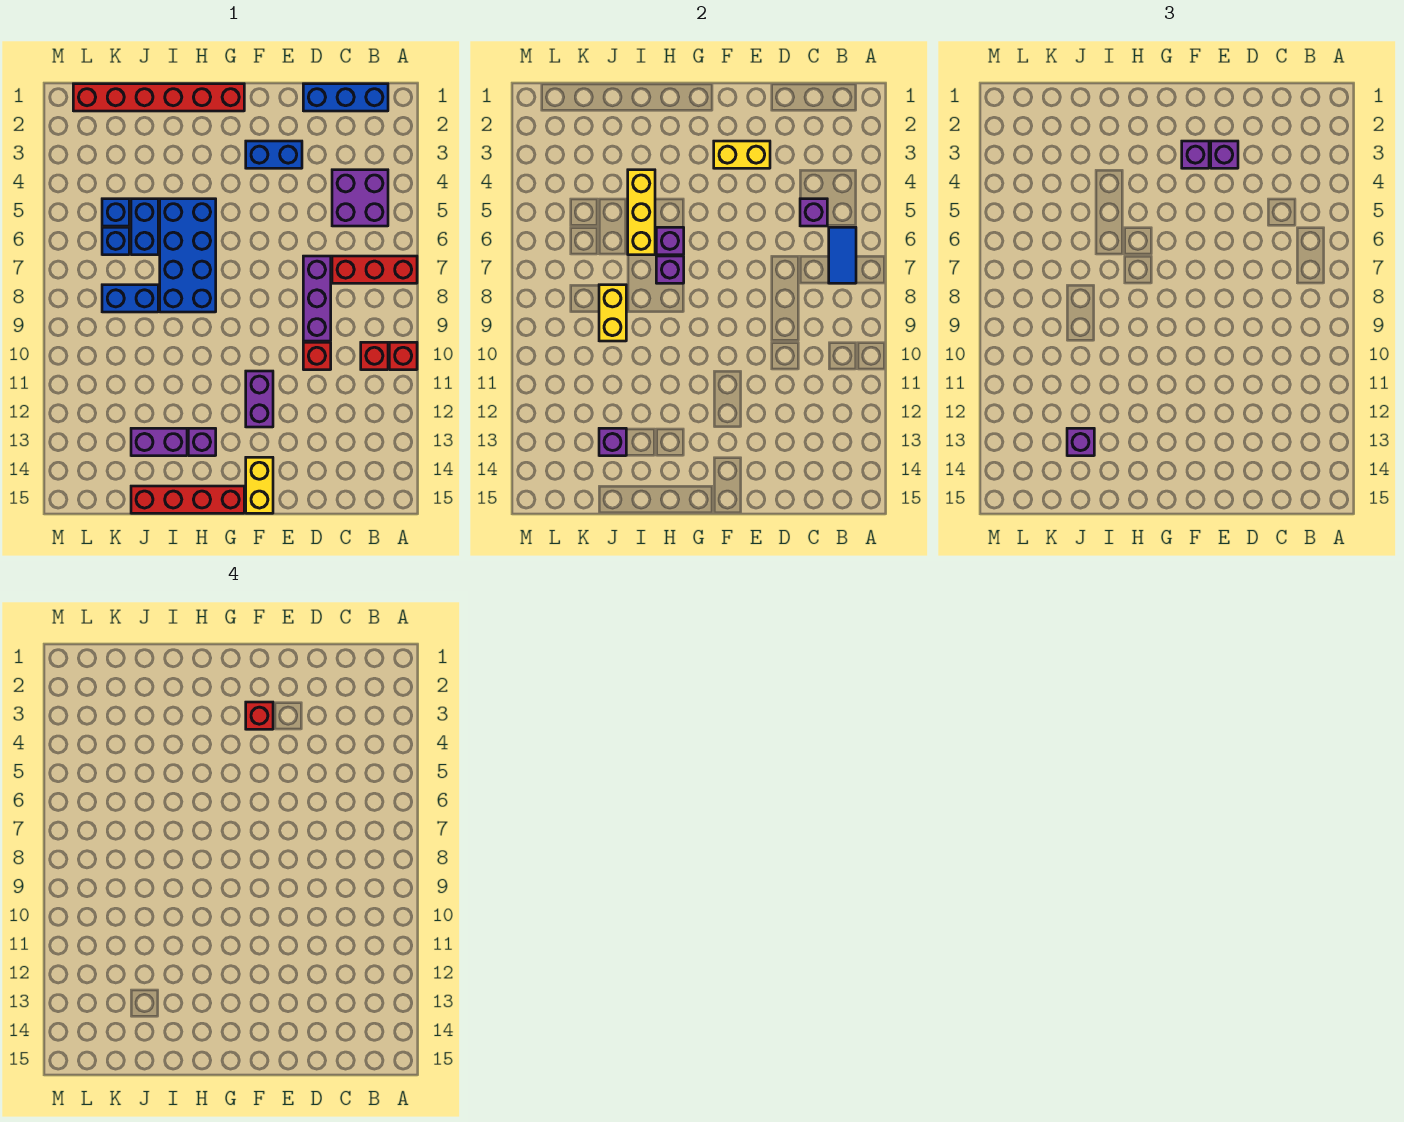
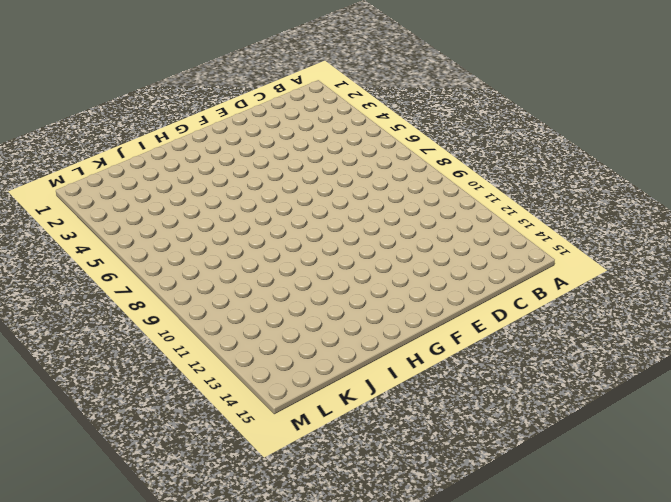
none -> red 1x3 brick [332,256,417,283]
none -> red 1x1 brick [389,342,417,370]
none -> blue 1x3 brick [303,84,388,111]
none -> purple 2x2 brick [332,170,388,226]

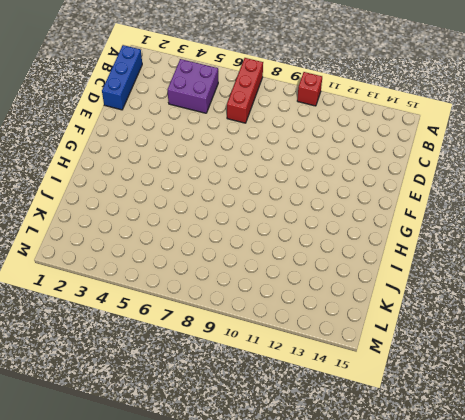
none -> red 1x1 brick [361,342,388,370]
none -> purple 1x3 brick [303,256,331,341]
none -> red 1x1 brick [303,342,331,370]
none -> blue 1x2 brick [246,141,302,168]

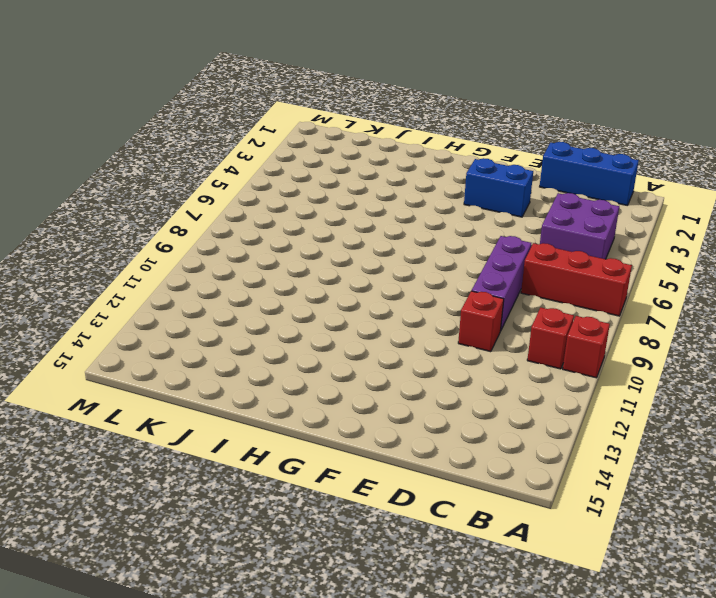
none -> purple 1x2 brick [246,371,273,427]
none -> yellow 1x2 brick [246,457,273,513]
none -> red 1x6 brick [73,84,244,111]
none -> red 1x4 brick [131,486,244,513]

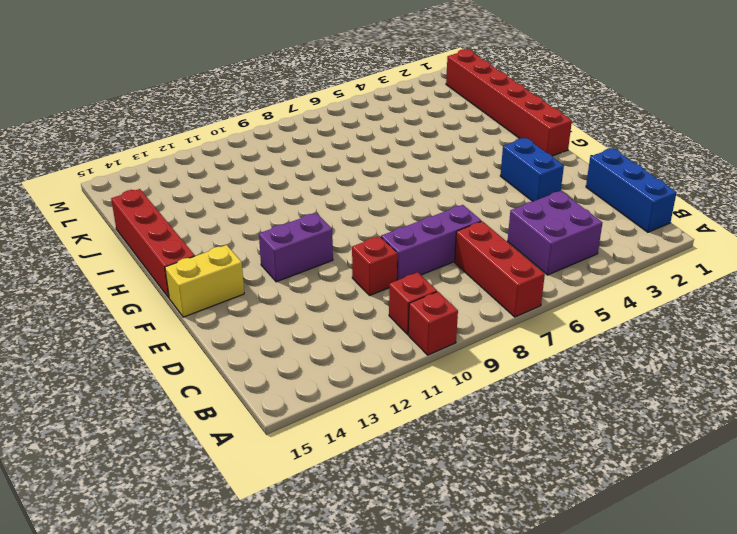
none -> blue 2x4 brick [160,199,216,312]
none -> purple 1x1 brick [188,428,216,456]
none -> purple 1x2 brick [131,428,187,456]
none -> blue 1x2 brick [131,199,158,255]

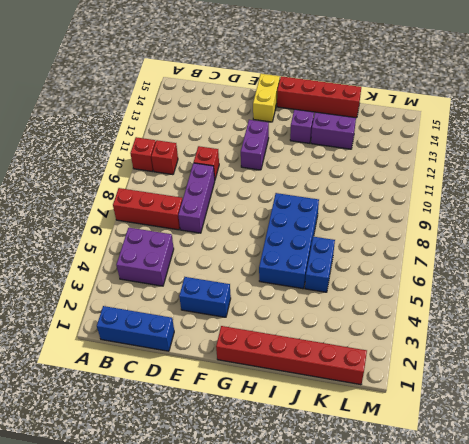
none -> blue 1x2 brick [102,285,158,312]
none -> blue 1x1 brick [102,199,129,226]
none -> blue 1x1 brick [102,227,129,255]
none -> blue 1x2 tile [829,227,856,283]

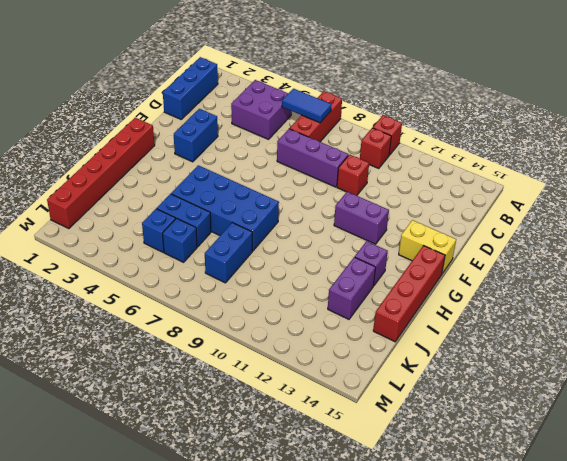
none -> purple 1x1 brick [800,199,827,226]
none -> yellow 1x2 brick [714,141,770,168]
none -> purple 1x1 brick [656,227,684,255]
none -> purple 1x1 brick [656,256,684,283]

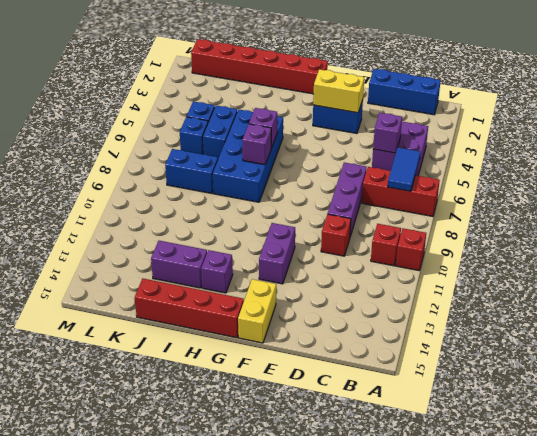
none -> yellow 1x3 brick [628,170,655,255]
none -> yellow 1x2 brick [599,285,626,341]
none -> purple 1x1 brick [599,428,626,456]
none -> purple 1x1 brick [1211,141,1238,168]

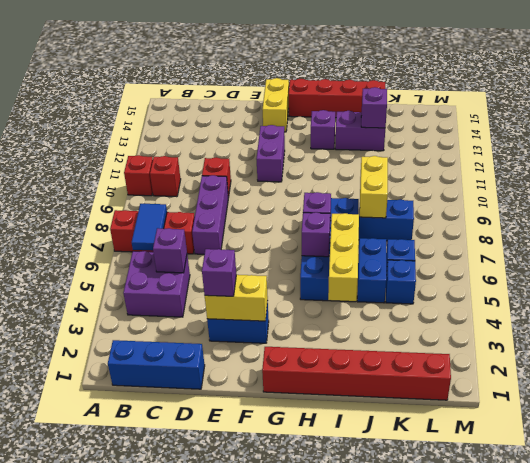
none -> purple 1x1 brick [1182,141,1209,168]
none -> purple 1x1 brick [1067,428,1094,456]
none -> red 1x1 brick [246,702,273,729]

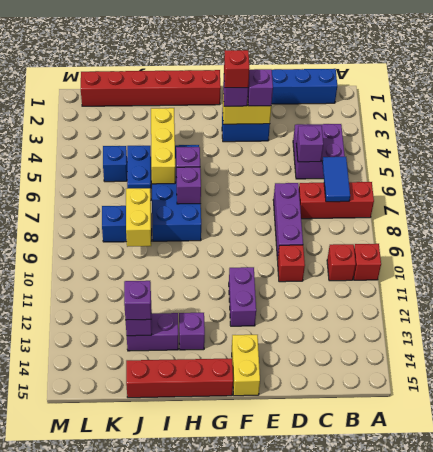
none -> blue 1x1 brick [102,227,129,255]

